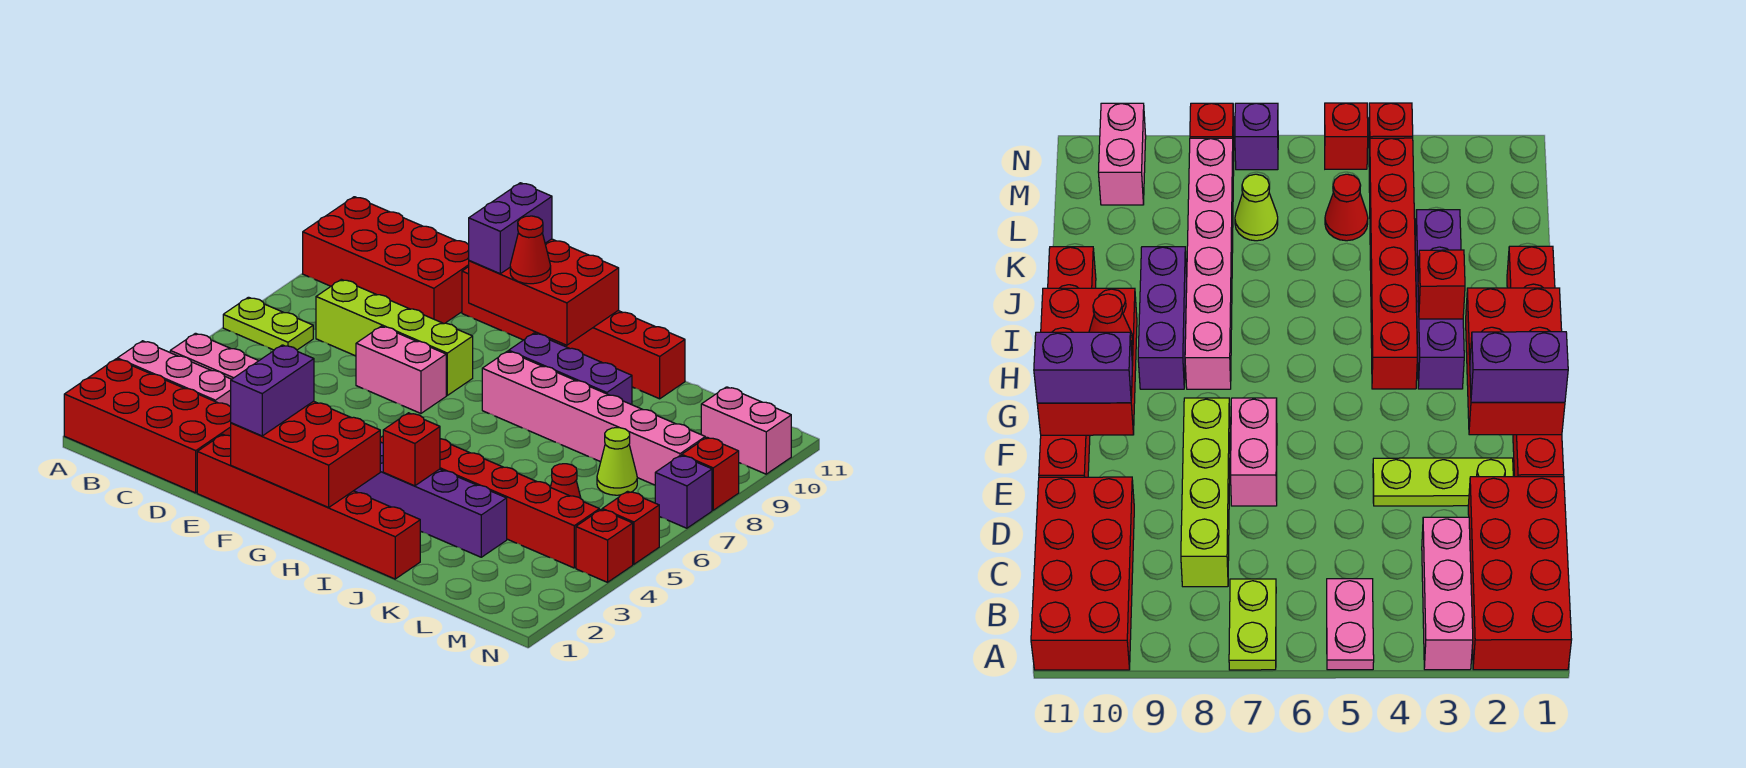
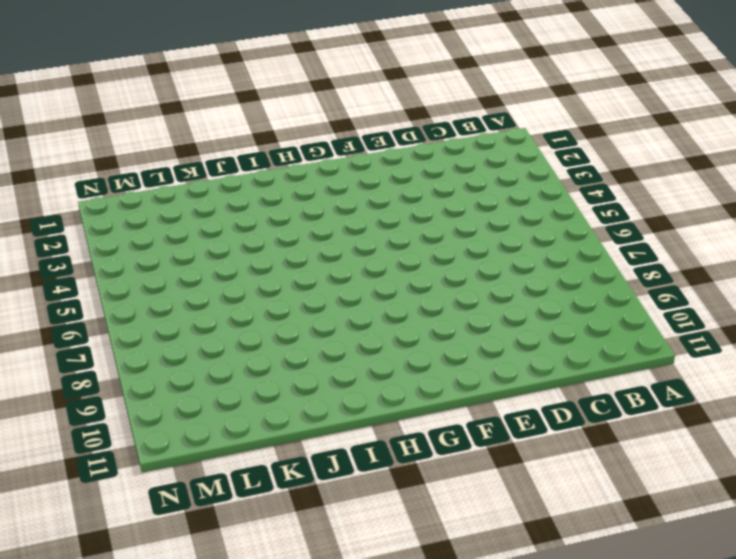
none -> red 2x4 brick [64,359,231,493]
none -> pink 1x3 brick [117,341,231,407]
none -> pink 1x2 plate [170,333,259,379]

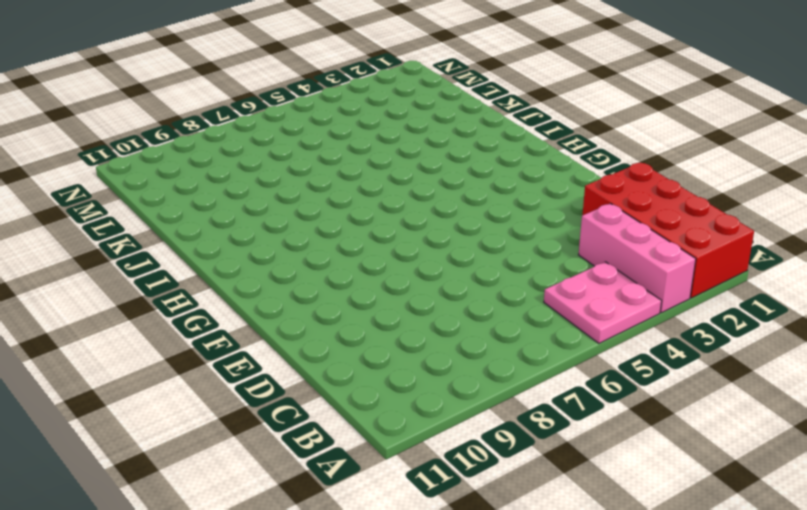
pink 2x2 plate [544,262,662,343] -> pink 1x2 plate [170,333,259,379]
none -> lime 1x2 plate [223,297,313,350]
none -> red 2x4 brick [303,197,469,324]
none -> lime 1x4 brick [316,279,473,395]

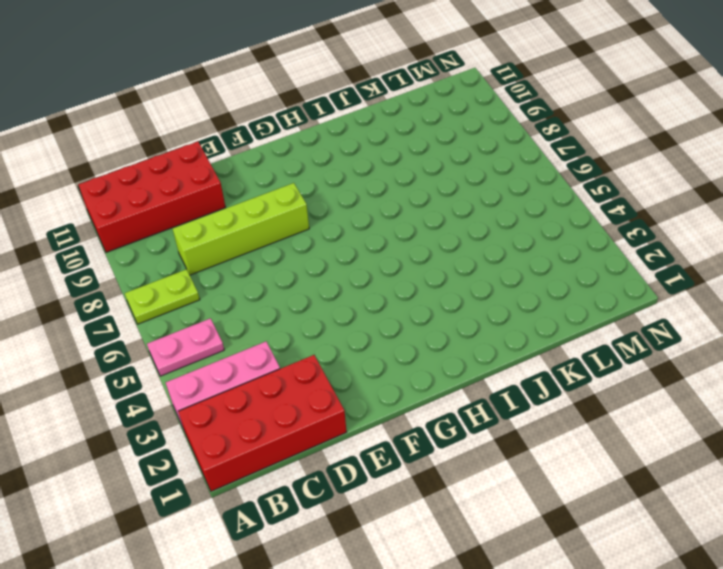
none -> red 1x6 brick [197,434,420,579]
none -> lime 1x3 plate [1373,458,1513,506]
none -> pink 1x2 brick [356,326,446,413]

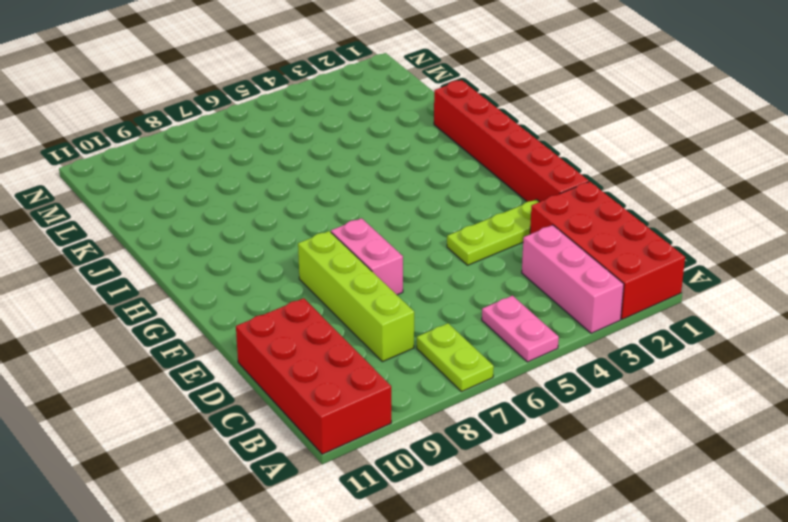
none -> red 1x6 brick [462,267,685,399]
none -> purple 1x4 brick [354,442,507,557]
none -> red 1x6 brick [380,436,599,568]

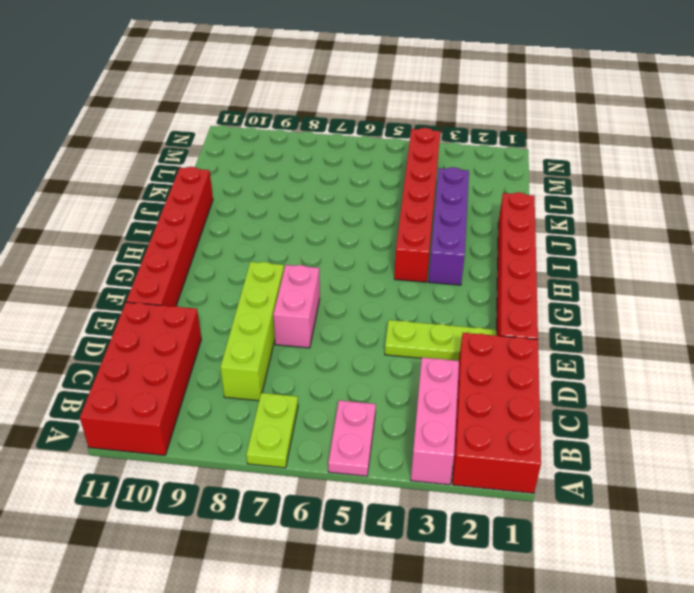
none -> pink 1x6 brick [482,351,705,485]
none -> purple 1x3 brick [509,333,632,405]
none -> red 1x1 cone [551,464,581,499]

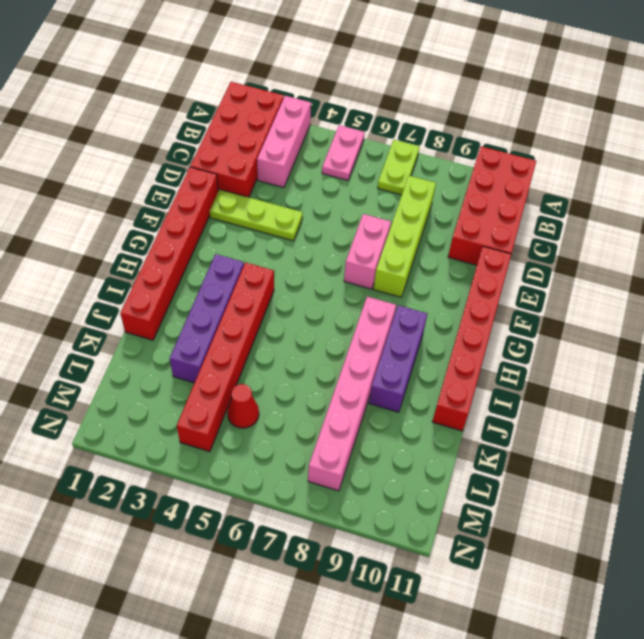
none -> lime 1x1 cone [597,428,637,495]
none -> pink 1x2 brick [701,387,791,474]
none -> red 1x1 brick [576,510,633,582]

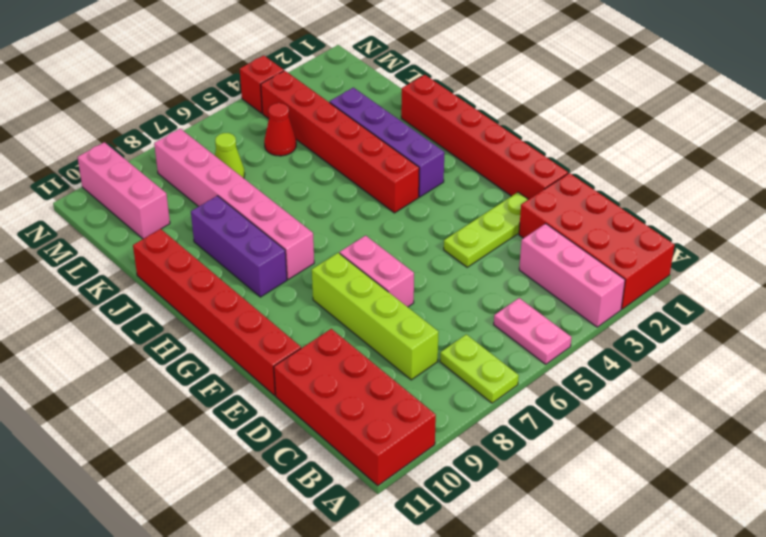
pink 1x3 brick [78,142,170,239] -> pink 1x2 brick [701,387,791,474]
none -> red 1x1 brick [602,491,659,564]
none -> purple 1x1 brick [655,455,712,528]
none -> red 1x1 brick [682,437,739,510]

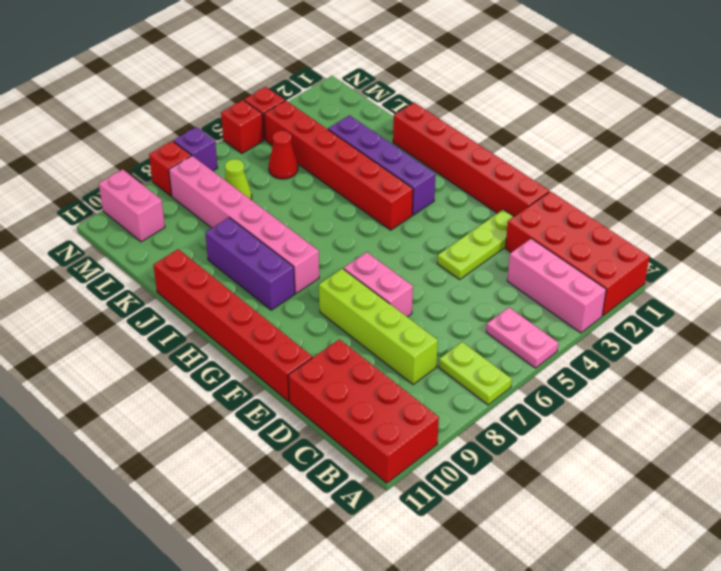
none -> red 2x3 brick [231,401,380,507]
none -> red 2x3 brick [469,239,619,345]
none -> red 1x1 brick [383,413,440,486]

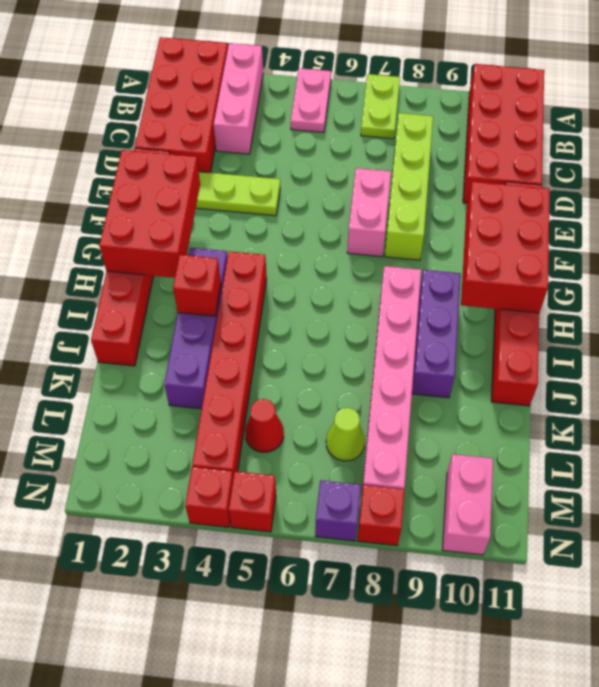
none -> purple 1x2 brick [231,345,314,436]
none -> purple 1x2 brick [469,183,552,274]
none -> red 1x1 cone [510,216,551,284]

